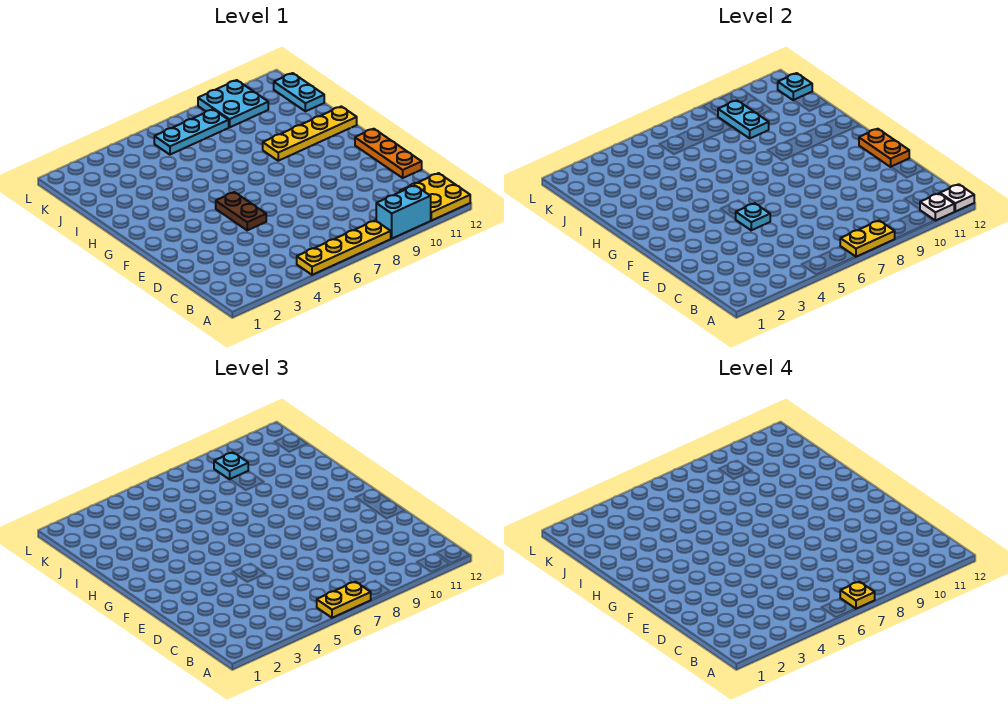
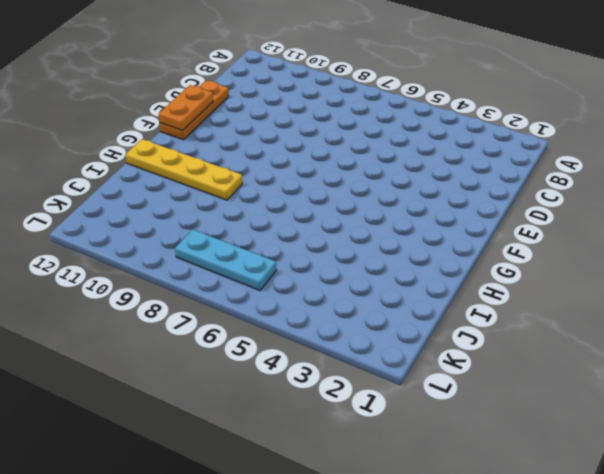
none -> yellow 1x4 plate [297,221,391,275]
none -> cyan 1x2 brick [376,186,431,238]
none -> yellow 2x2 plate [400,173,470,221]

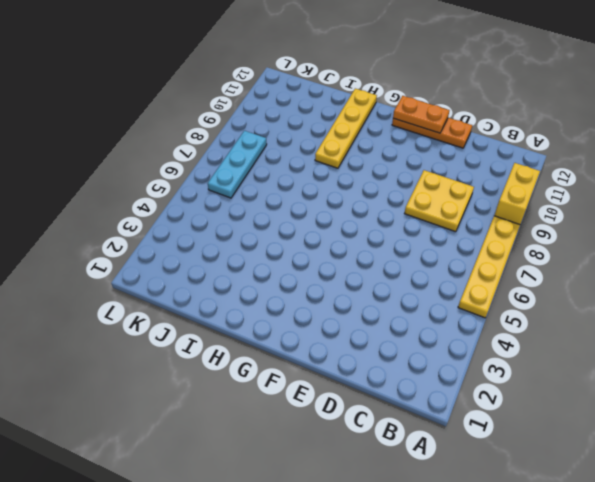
yellow 1x2 brick [494,163,540,224] -> cyan 1x2 brick [376,186,431,238]
yellow 2x2 plate [405,170,474,232] -> yellow 2x2 plate moved to [400,173,470,221]
none -> brown 1x2 plate [216,192,266,230]
none -> cyan 1x2 plate [274,73,324,111]
none -> cyan 2x2 plate [198,80,268,127]

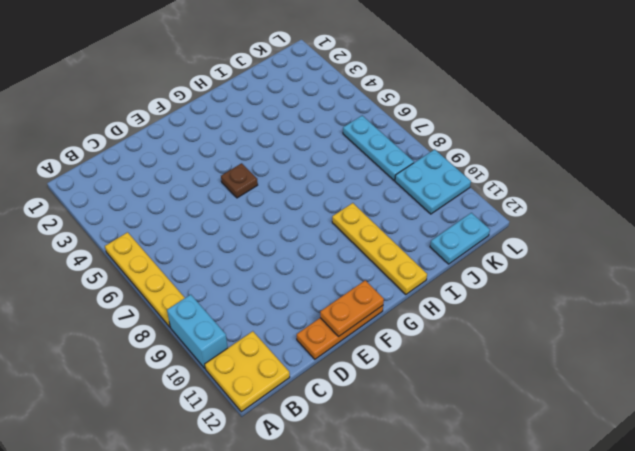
brown 1x1 plate [221,163,258,198] -> brown 1x2 plate [216,192,266,230]
none -> yellow 1x2 plate [840,221,895,257]
none -> white 1x1 plate [920,193,954,221]
none -> white 1x1 plate [940,184,974,211]

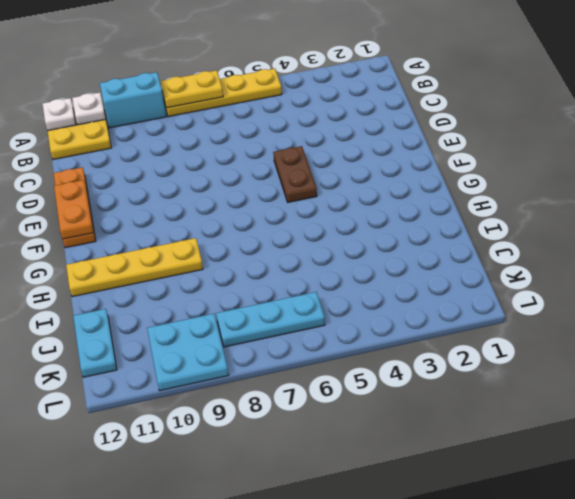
none -> cyan 1x1 plate [736,203,770,230]
none -> cyan 1x2 plate [718,100,769,138]
none -> cyan 1x1 plate [778,73,812,100]

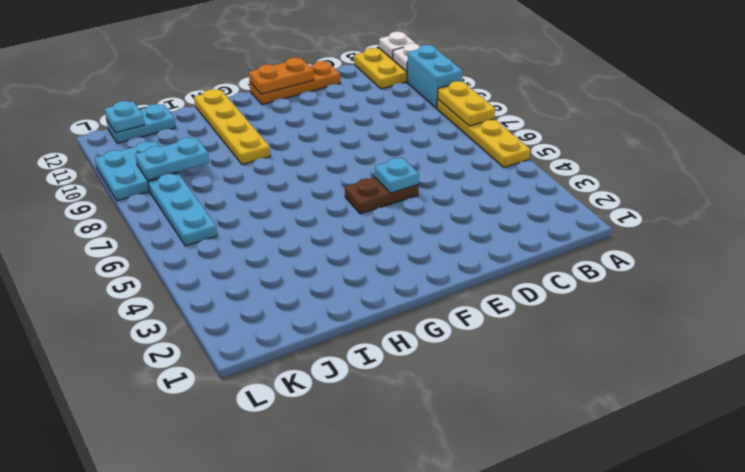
none -> yellow 1x2 plate [317,582,371,618]
none -> cyan 1x1 plate [214,452,248,479]
none -> yellow 1x1 plate [840,582,875,609]

